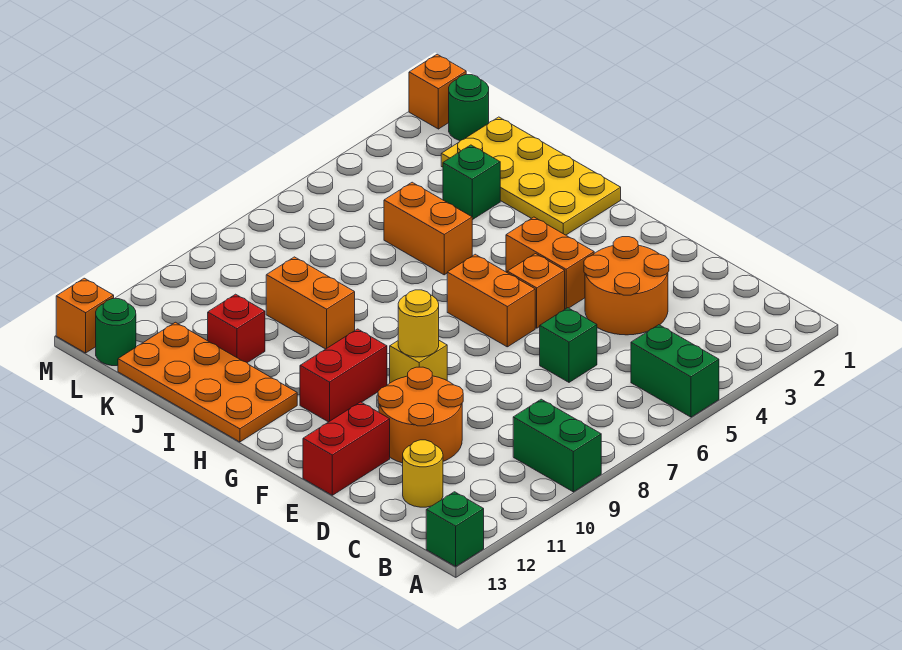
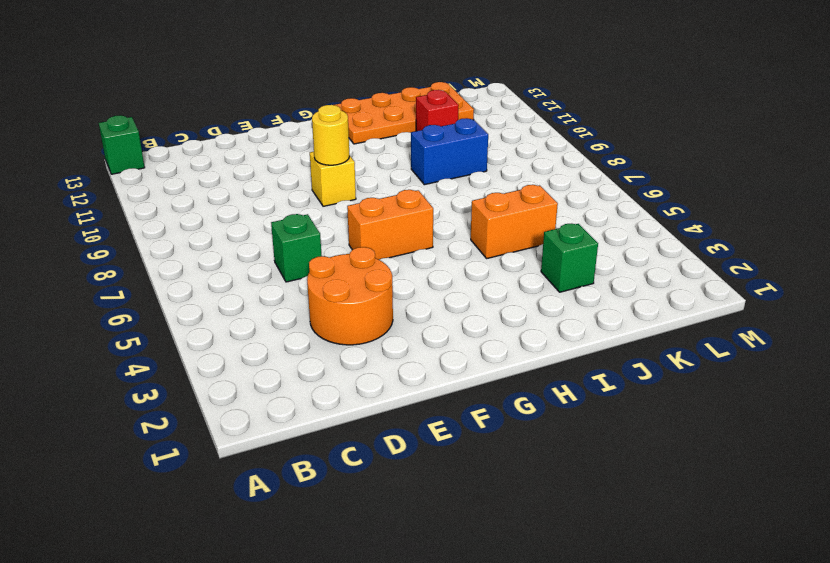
blue 1x2 brick [411,118,488,185] -> orange 1x2 brick [266,257,355,349]
none -> green 1x2 brick [631,325,719,417]
none -> green 1x2 brick [513,399,601,492]
none -> yellow 1x1 round brick [403,440,443,507]

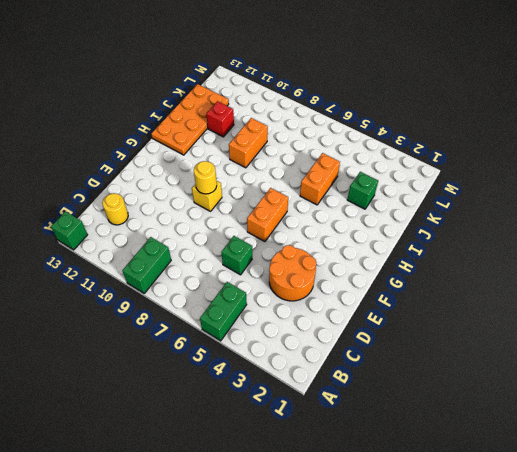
none -> orange 2x2 round brick [378,367,463,463]
none -> red 1x2 brick [303,402,390,495]
none -> orange 1x2 brick [506,217,594,309]

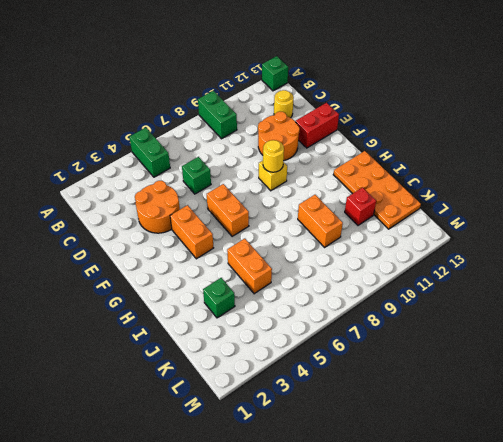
none -> orange 1x1 brick [507,254,565,328]
none -> red 1x2 brick [300,329,387,422]
none -> yellow 2x4 plate [441,117,621,235]

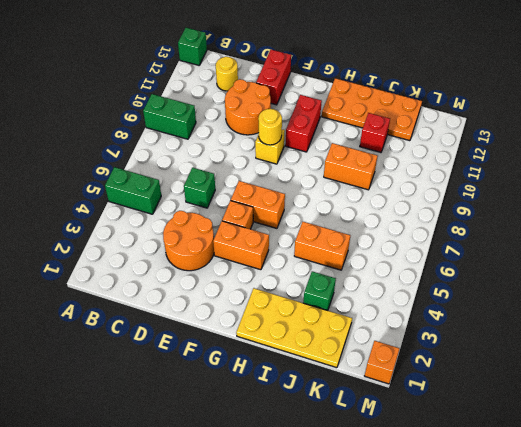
none -> green 1x1 round brick [449,75,489,141]
none -> green 1x1 round brick [96,299,136,366]
none -> orange 1x1 brick [56,278,114,353]

